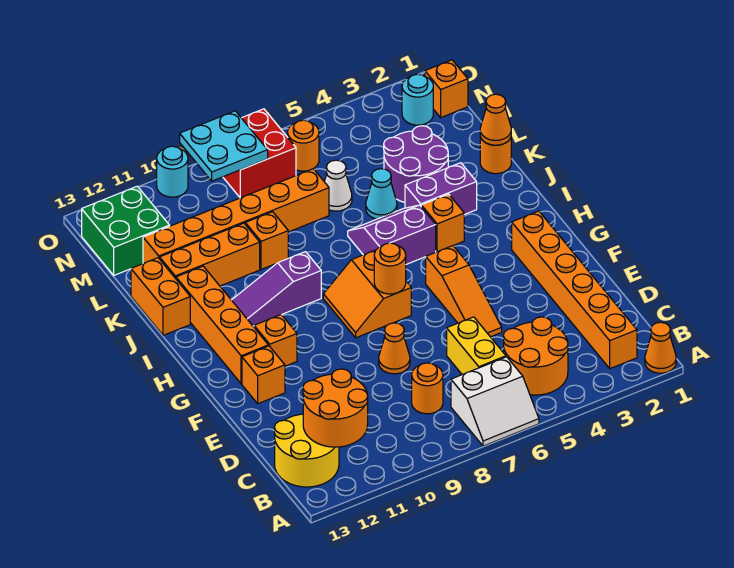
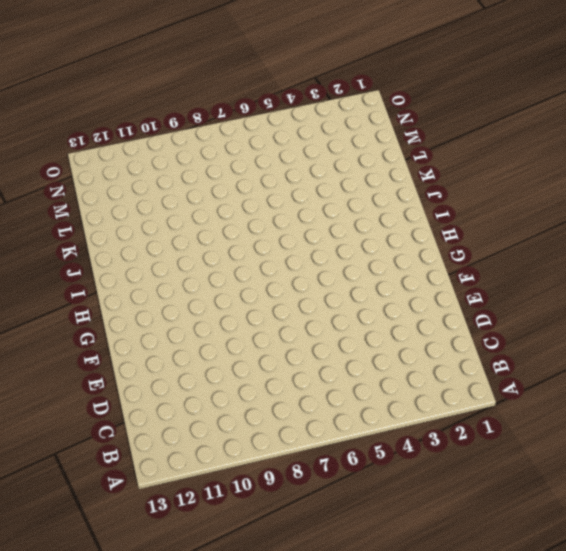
none -> orange 1x1 cone [645,322,676,373]
none -> white 2x2 slope [451,357,539,446]
none -> orange 1x6 brick [512,211,637,369]
none -> orange 2x2 round brick [503,317,568,395]

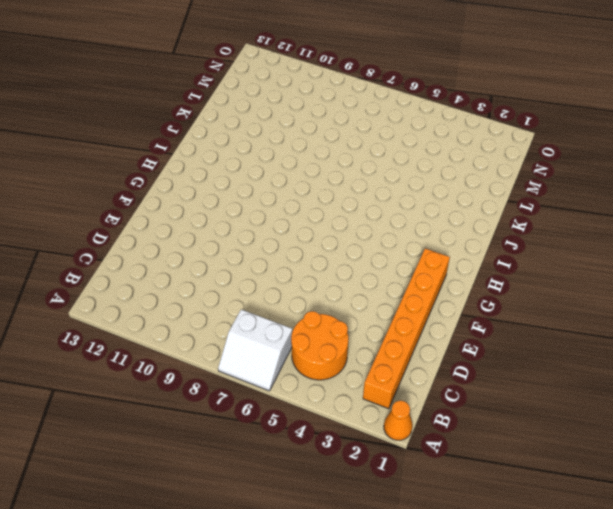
none -> yellow 2x2 round brick [274,414,339,487]
none -> yellow 1x2 brick [447,317,506,375]
none -> orange 1x1 round brick [412,363,443,414]
none -> orange 1x3 slope [426,246,502,337]

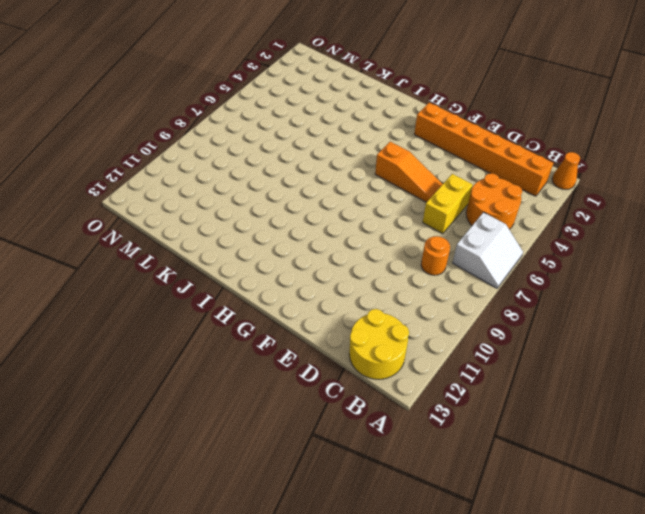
yellow 1x2 brick [423,174,473,234] -> yellow 1x2 brick turned to [447,317,506,375]
none -> orange 1x1 cone [379,323,410,374]
none -> orange 1x1 brick [242,346,285,404]
none -> orange 2x2 slope [323,250,411,338]
none -> orange 1x1 brick [254,315,297,366]

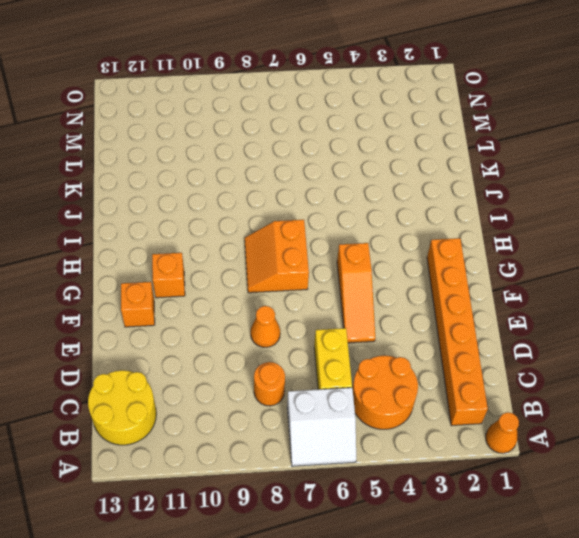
none -> orange 1x4 brick [176,266,268,384]
none -> orange 1x1 brick [421,194,464,252]
none -> purple 2x2 slope [348,205,436,264]
none -> purple 1x3 slope [232,252,321,326]

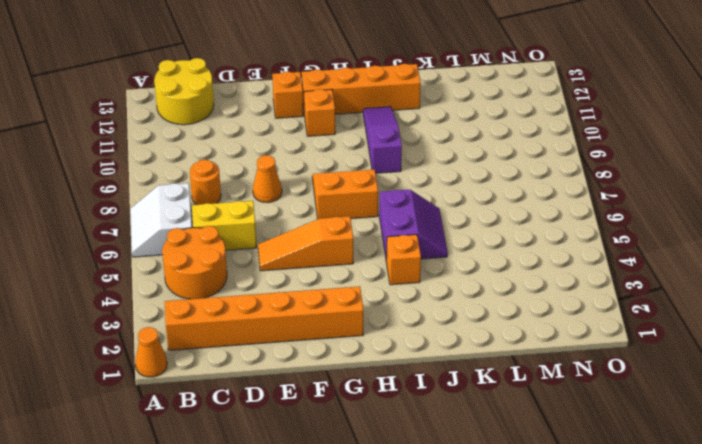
none -> purple 1x2 brick [405,163,477,215]
none -> orange 1x2 brick [131,258,190,335]
none -> orange 1x1 round brick [480,137,511,174]
none -> purple 2x2 round brick [384,126,448,202]

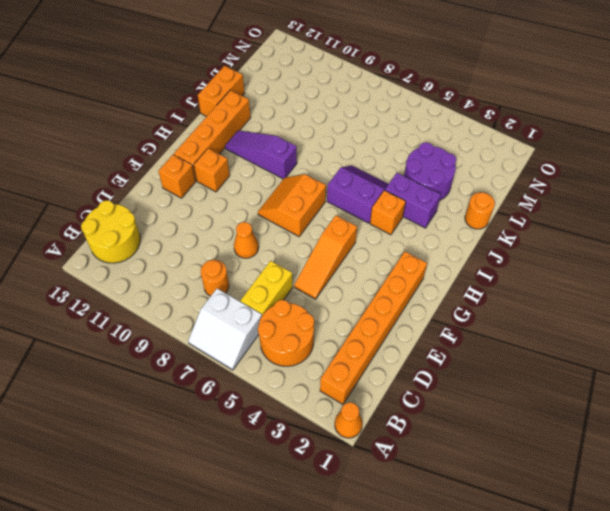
none -> cyan 1x1 cone [366,169,397,219]
none -> orange 1x1 brick [245,212,288,269]
none -> orange 1x3 brick [160,223,260,286]
none -> white 1x1 cone [324,160,352,211]

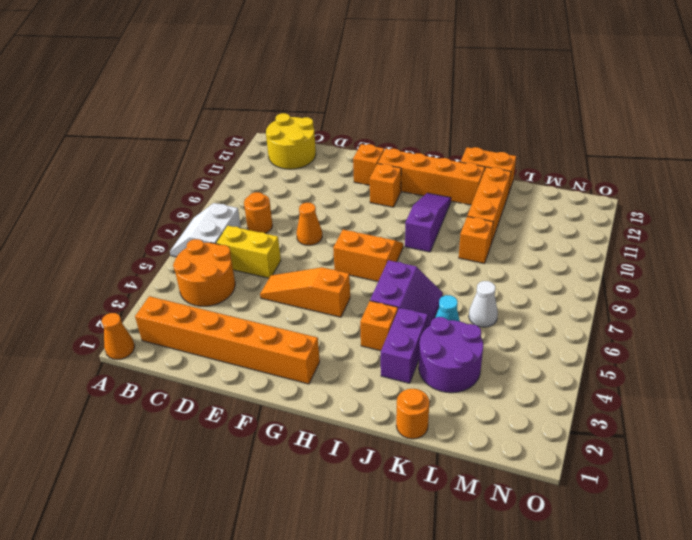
none -> orange 1x6 brick [143,169,329,263]
none -> green 2x2 brick [82,186,170,275]
none -> orange 1x1 brick [425,60,468,117]
none -> cyan 1x1 round brick [402,74,433,125]

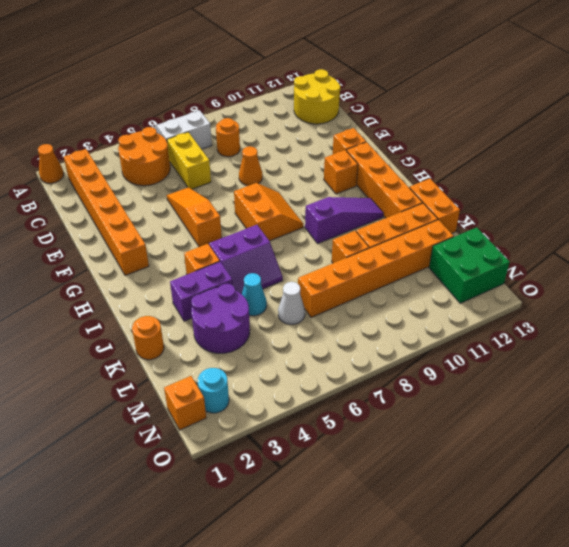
none -> orange 1x1 round brick [288,120,319,171]
none -> red 2x2 brick [223,109,296,198]
none -> cyan 1x1 round brick [157,146,188,197]
none -> orange 2x2 round brick [303,369,368,447]

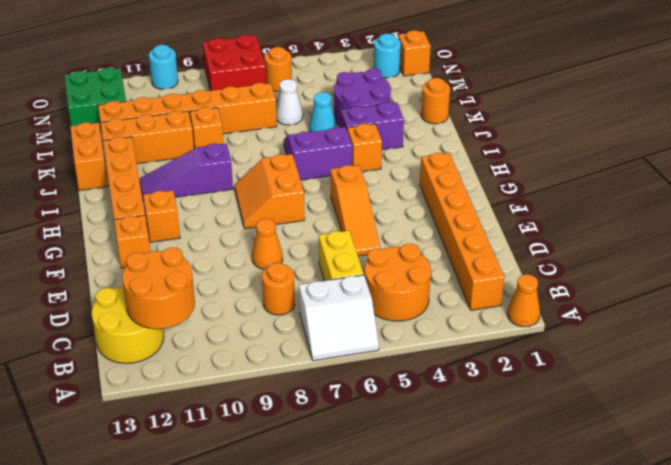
none -> orange 1x1 round brick [374,243,406,294]
none -> orange 1x1 cone [480,94,511,145]
none -> cyan 2x2 plate [180,111,268,181]

